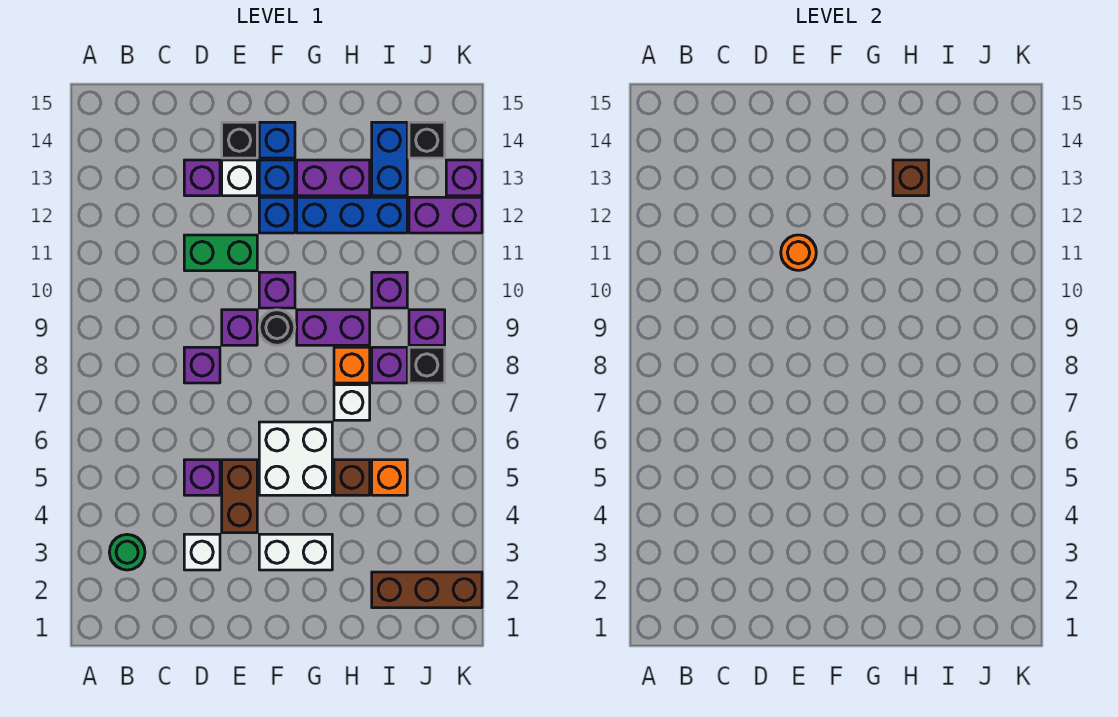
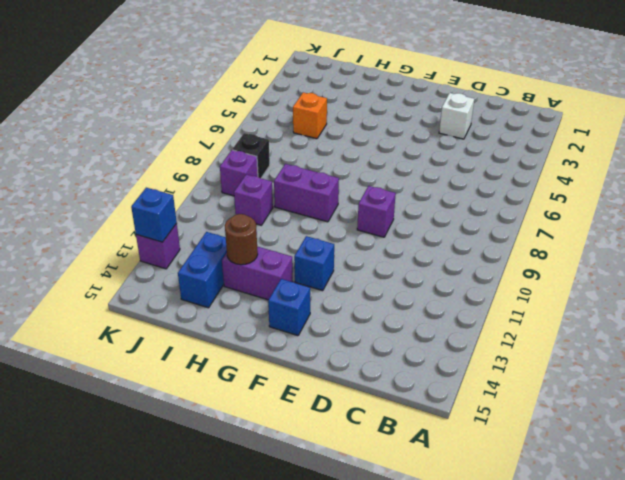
brown 1x1 round brick [225,214,258,265] -> brown 1x1 brick [893,160,929,196]
blue 1x1 brick [131,188,177,242] -> blue 1x1 brick moved to [259,160,295,196]
none -> green 1x1 round brick [109,534,145,570]
none -> purple 1x1 brick [184,460,220,495]
none -> purple 1x1 brick [184,347,220,383]
none -> green 1x2 brick [184,235,257,271]

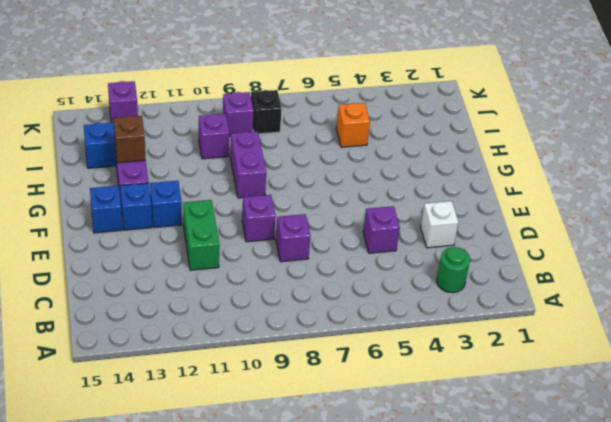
none -> purple 1x1 brick [184,160,220,196]
none -> brown 1x2 brick [222,460,257,533]
none -> white 1x1 brick [222,160,257,196]
none -> black 1x1 brick [222,122,257,158]

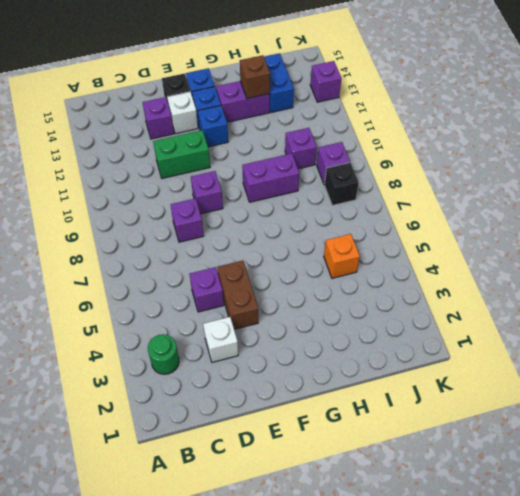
none -> white 1x2 brick [259,534,332,570]
none -> white 2x2 brick [259,422,332,495]
none -> black 1x1 round brick [259,310,295,345]
none -> purple 1x1 brick [259,272,295,308]

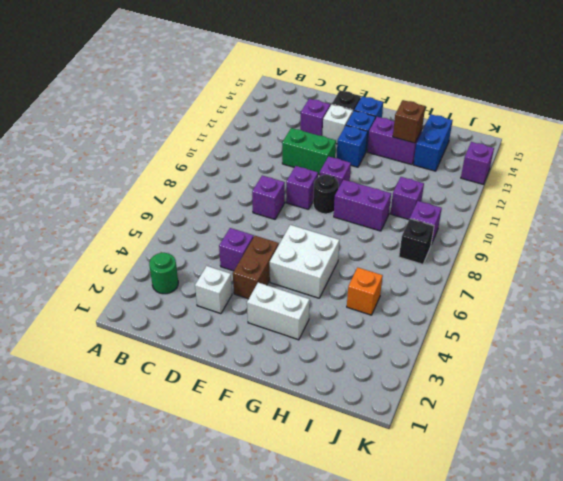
none -> blue 1x3 brick [297,197,407,233]
none -> brown 1x1 brick [334,460,370,495]
none -> white 1x1 brick [334,385,370,420]
none -> orange 1x1 brick [334,347,370,383]

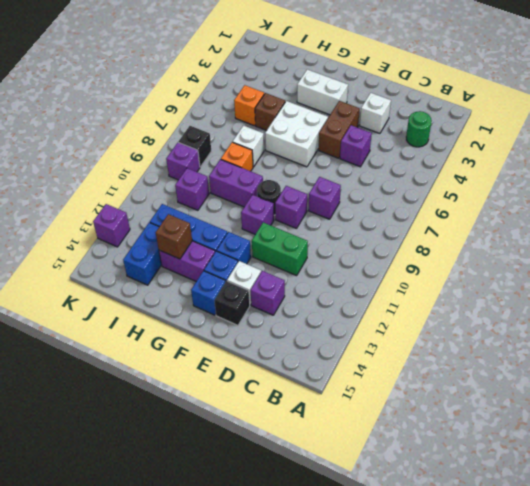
none -> brown 1x3 brick [372,572,482,608]
none -> purple 1x1 brick [372,347,407,383]
none -> purple 1x2 brick [409,197,482,233]
none -> black 1x1 brick [409,122,445,158]

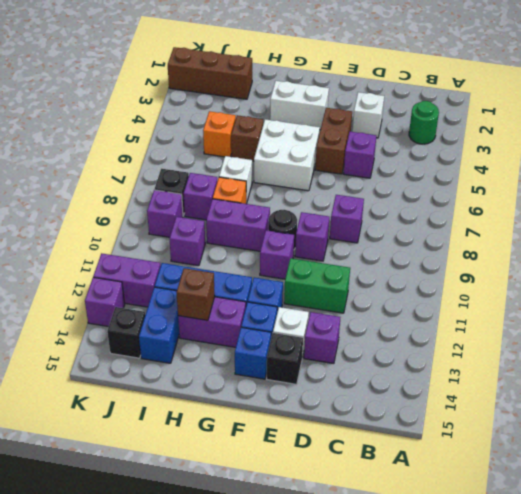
none -> orange 1x1 round brick [781,235,816,270]

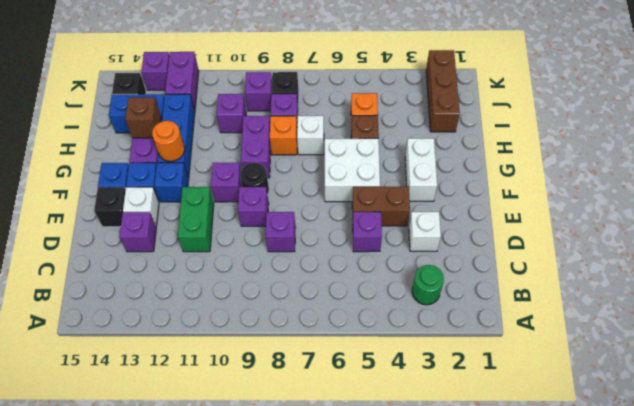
orange 1x1 round brick [152,121,185,161] -> orange 1x1 round brick moved to [781,235,816,270]

